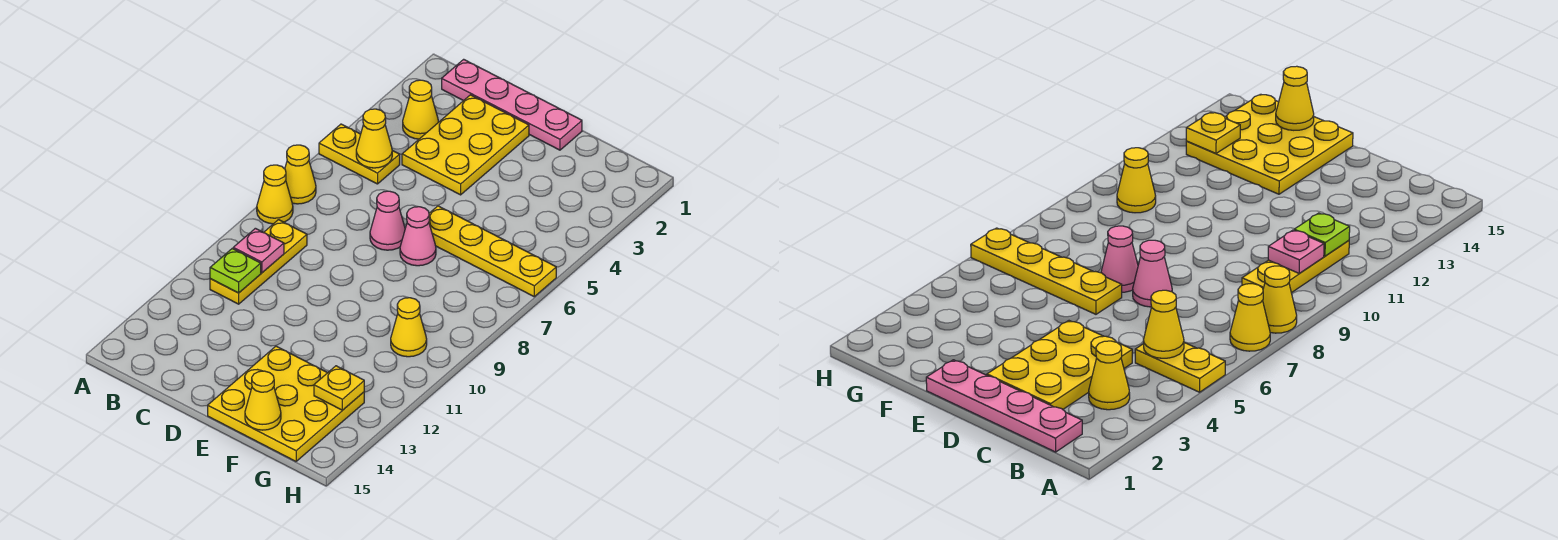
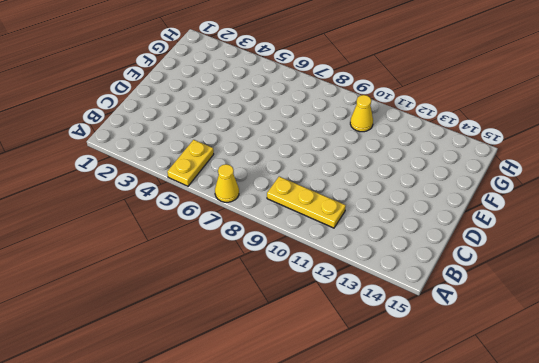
none -> yellow 1x1 cone [257,165,293,224]
none -> pink 1x4 plate [442,59,582,150]
none -> yellow 1x1 cone [403,80,438,139]

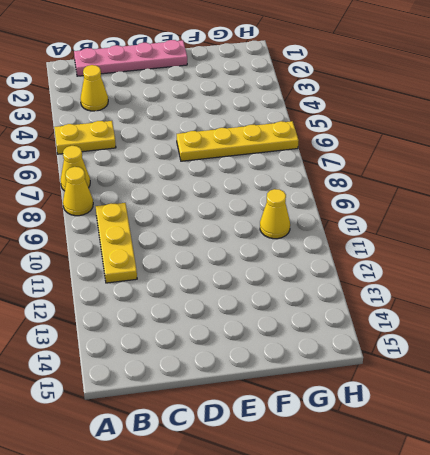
none -> yellow 2x3 plate [402,95,529,195]
none -> pink 1x1 cone [370,191,405,250]
none -> pink 1x1 cone [400,207,436,266]

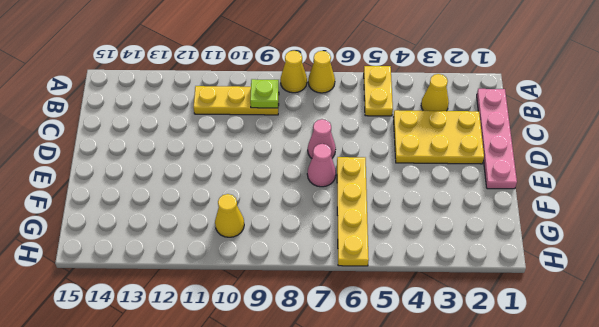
lime 1x1 plate [250,79,279,108] -> lime 1x1 plate moved to [210,249,261,293]
none -> yellow 3x3 plate [208,346,364,461]
none -> yellow 1x1 cone [356,109,392,168]
none -> pink 1x1 plate [233,228,284,273]

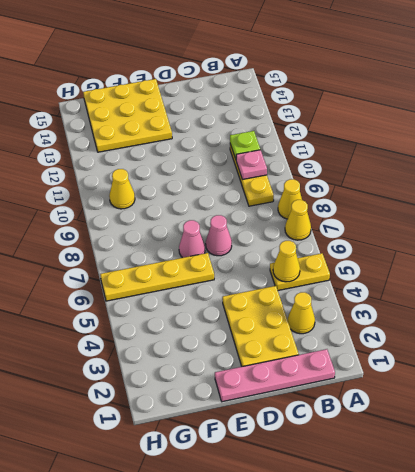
none -> yellow 1x1 cone [245,371,281,430]
none -> yellow 1x1 plate [314,366,364,410]

